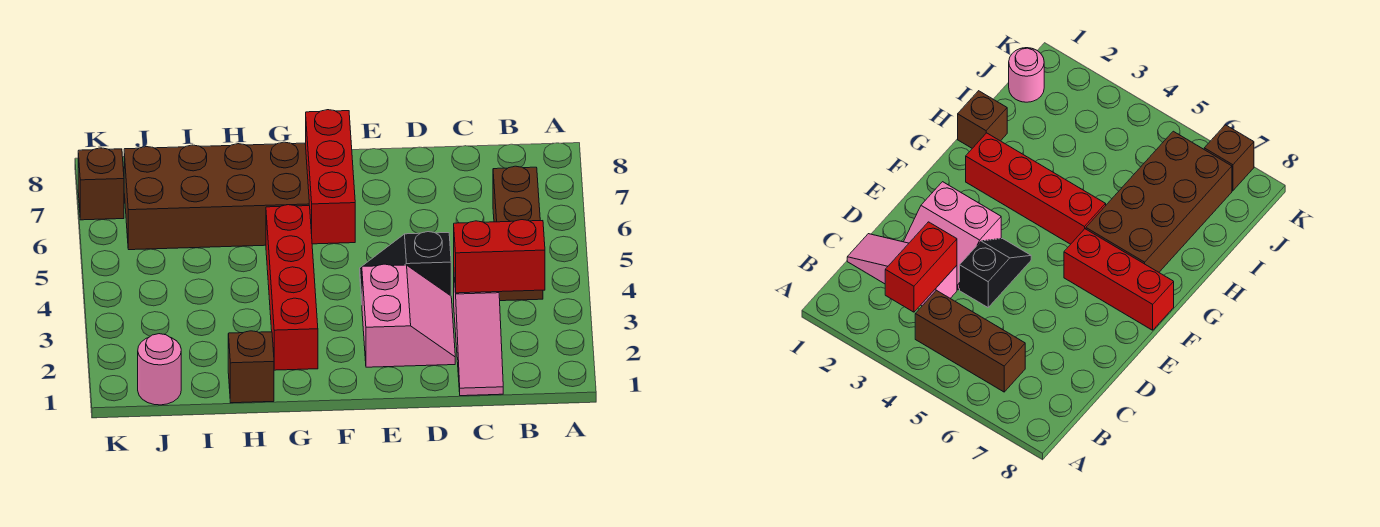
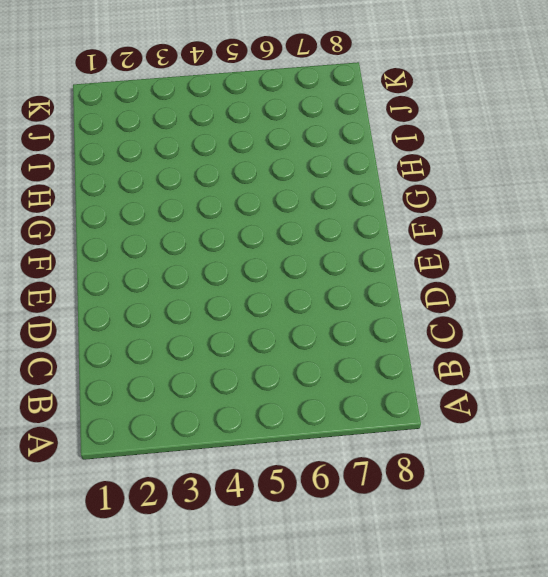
none -> brown 1x3 brick [493,166,543,301]
none -> pink 1x3 slope [454,278,503,396]

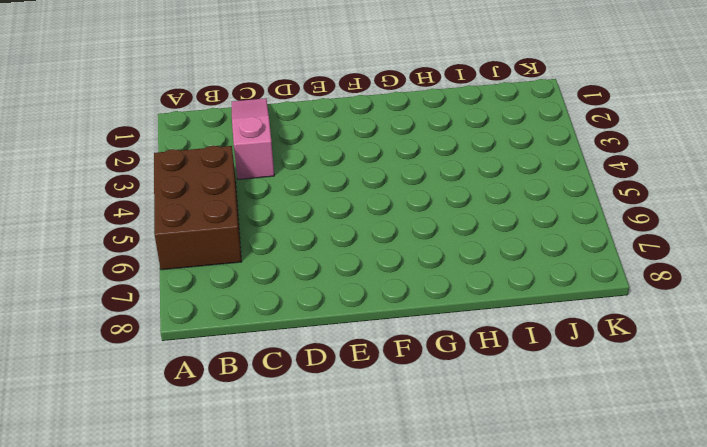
brown 2x3 brick [154,146,242,270] -> brown 1x3 brick [493,166,543,301]
none -> pink 2x2 slope [362,264,455,367]
none -> black 1x2 slope [360,232,451,301]

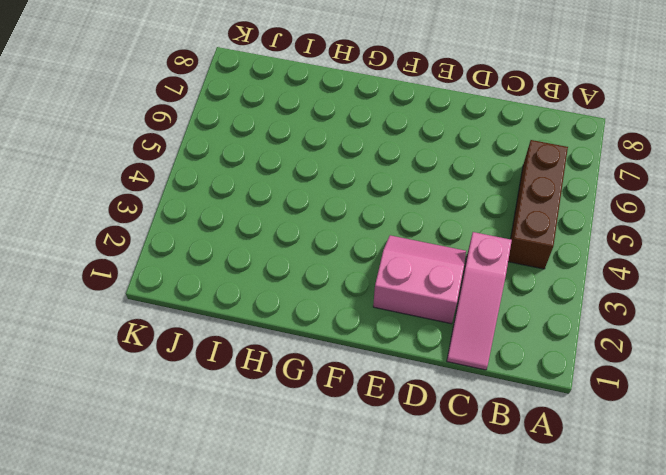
pink 2x2 slope [373,235,466,324] -> pink 2x2 slope turned to [362,264,455,367]
none -> black 1x2 slope [360,232,451,301]
none -> red 1x3 brick [306,110,355,244]

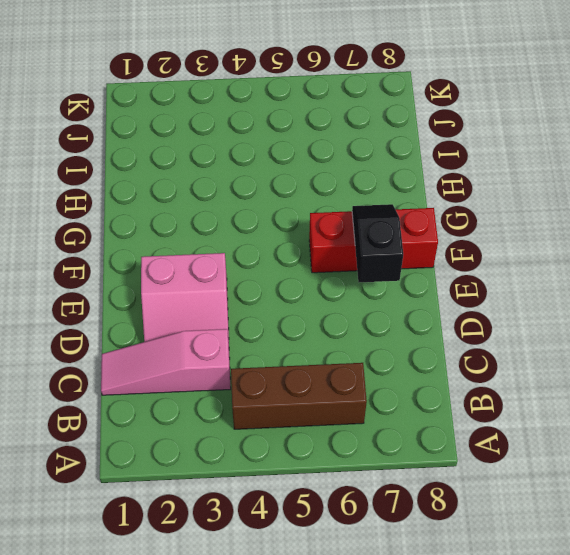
black 1x2 slope [352,204,403,282] -> black 1x2 slope moved to [360,232,451,301]
none -> red 1x4 brick [266,205,318,370]
none -> brown 2x4 brick [124,142,309,250]

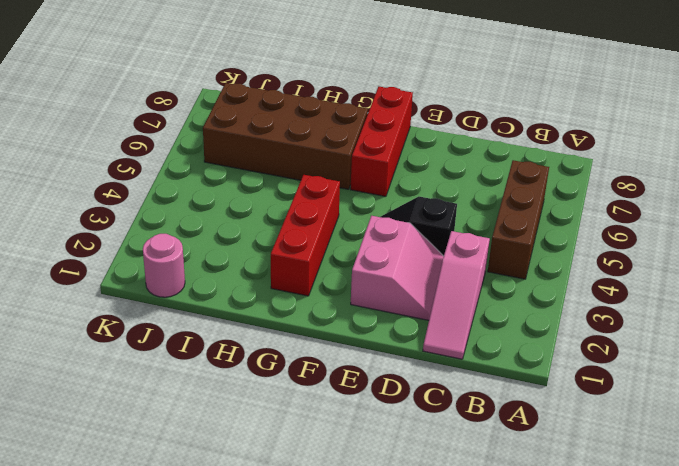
red 1x3 brick [271,175,340,296] -> red 1x4 brick [266,205,318,370]
none -> brown 1x1 brick [228,331,274,403]
none -> brown 1x1 brick [78,148,124,220]

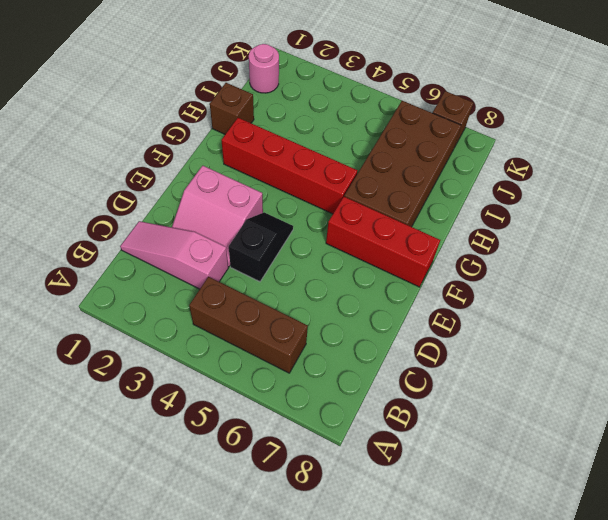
none -> red 1x2 brick [454,220,545,293]

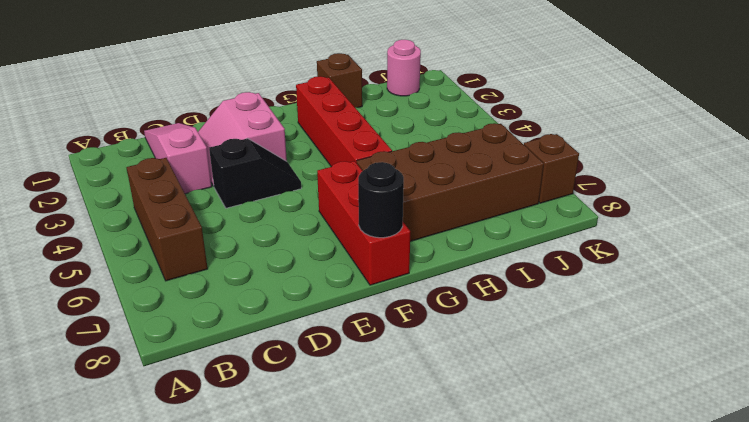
black 1x1 round brick [358,162,404,238] -> none
none -> red 1x2 brick [454,220,545,293]

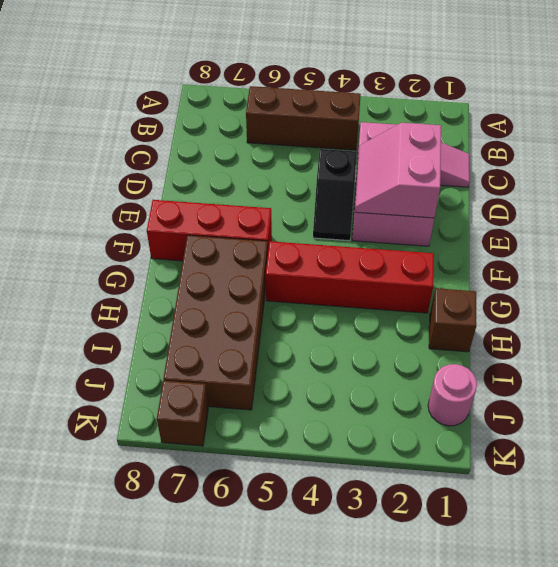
pink 2x2 slope [355,123,441,218] -> none
none -> red 1x2 brick [454,220,545,293]

